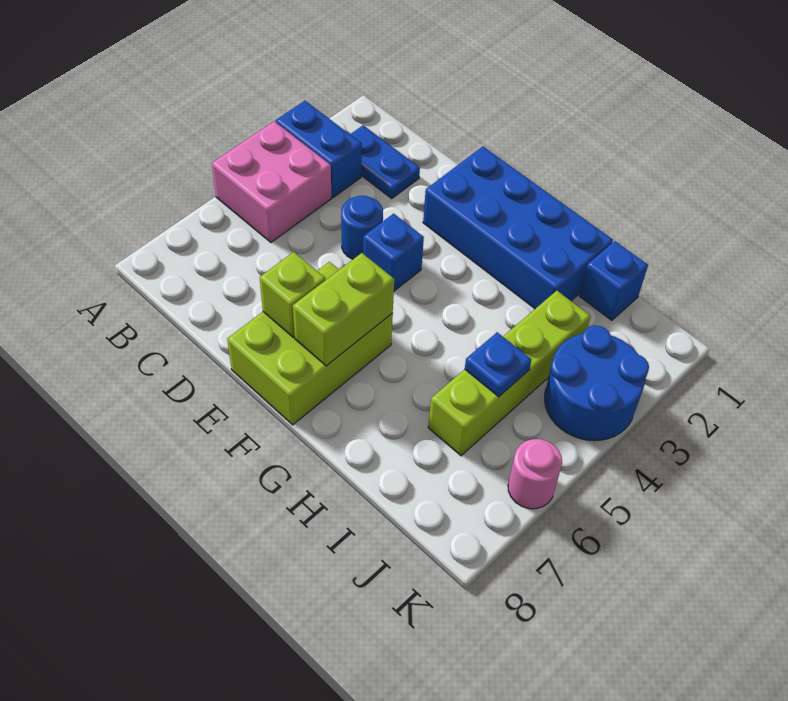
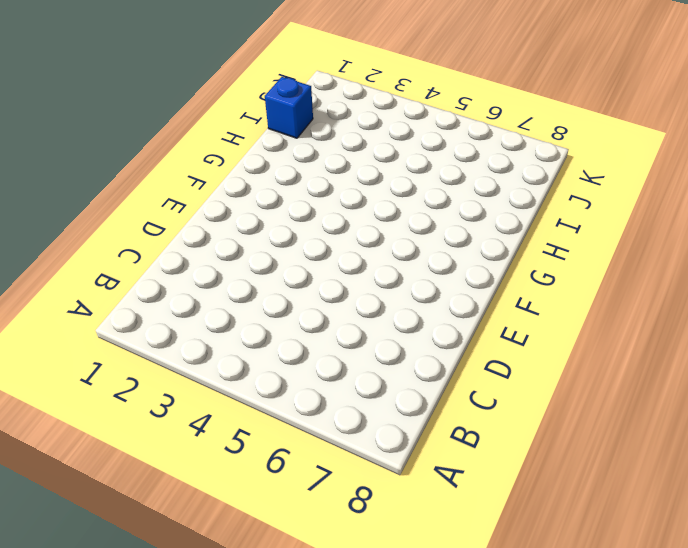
none -> blue 1x2 brick [276,101,362,198]
none -> pink 2x2 brick [212,121,331,242]
none -> blue 1x2 plate [350,125,420,198]

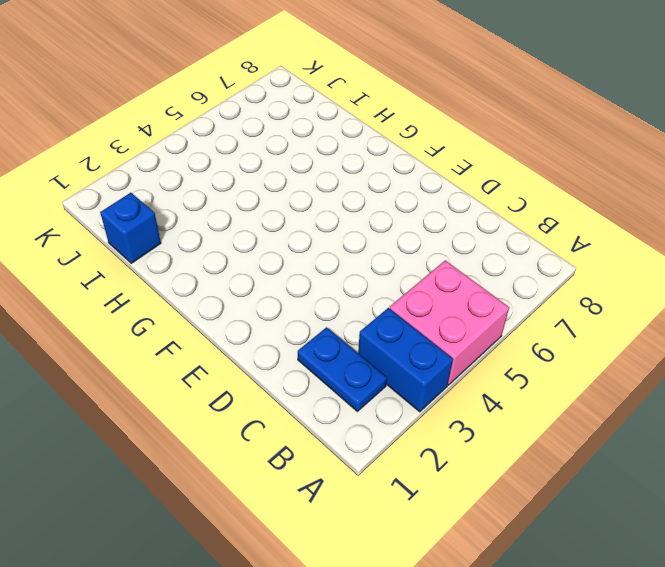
none -> blue 1x1 round brick [341,196,383,259]
none -> blue 2x4 brick [423,147,613,309]
none -> blue 1x1 brick [363,214,424,291]

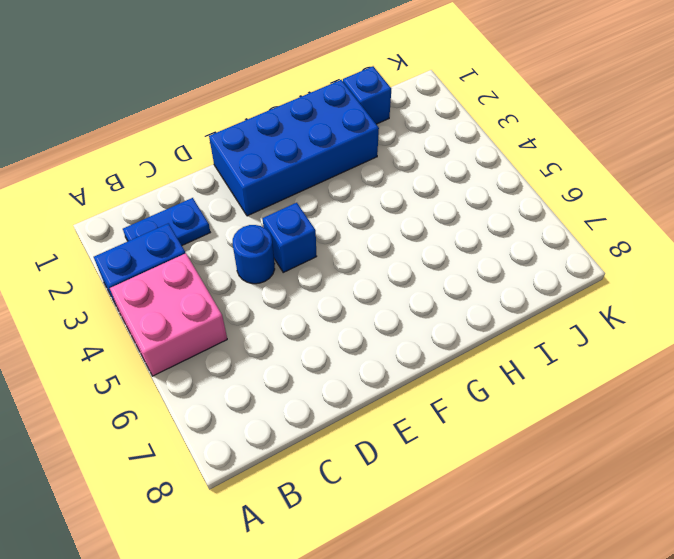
none -> lime 2x3 brick [227,262,393,425]
none -> lime 1x4 brick [428,291,591,456]
none -> blue 2x2 round brick [545,326,649,441]

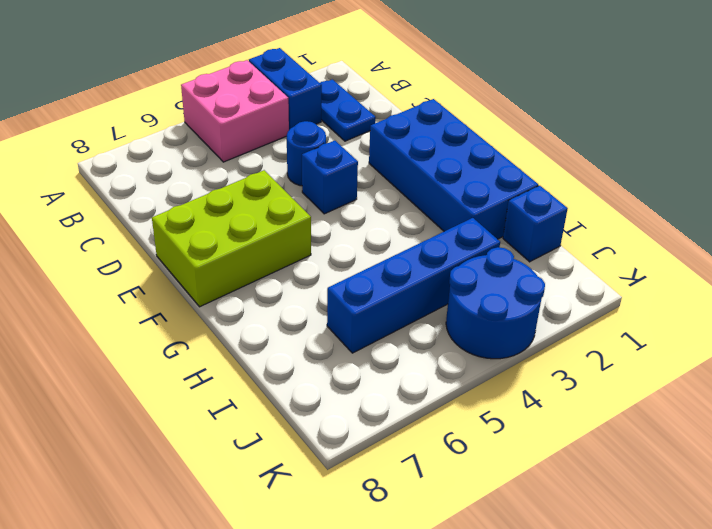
blue 1x4 brick [327,218,500,353] -> lime 1x4 brick [428,291,591,456]
none -> pink 1x1 round brick [508,439,562,509]
none -> lime 1x1 brick [260,252,325,337]
none -> lime 1x2 brick [293,253,394,366]

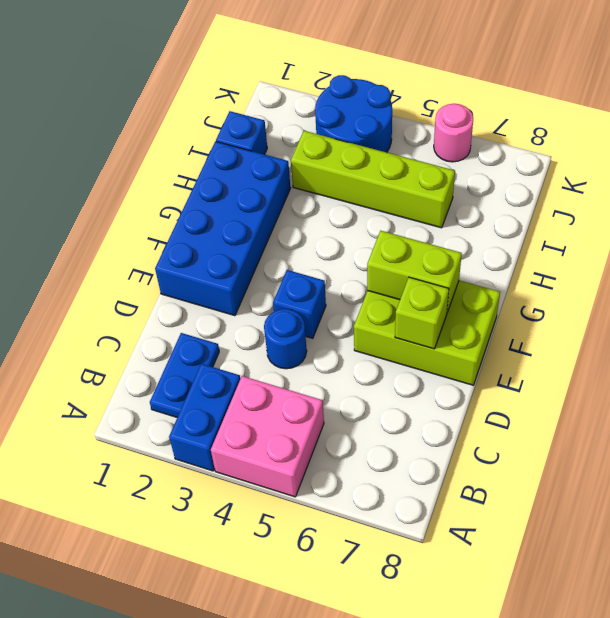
none -> blue 1x1 plate [465,332,531,397]

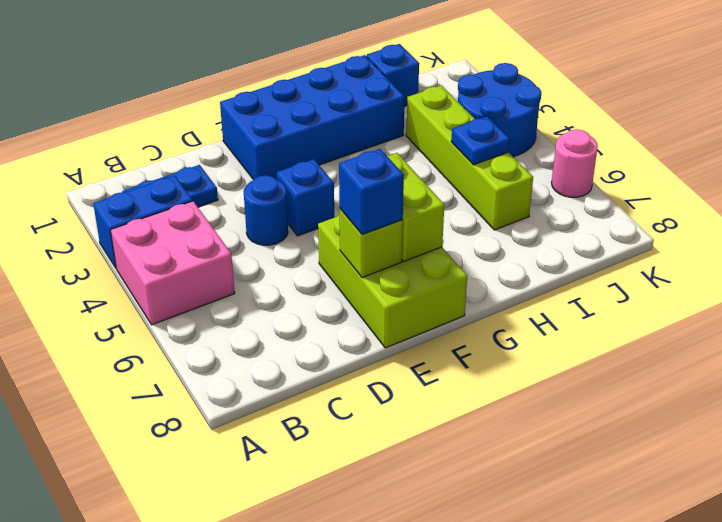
blue 1x1 brick [339,149,404,235] -> none

